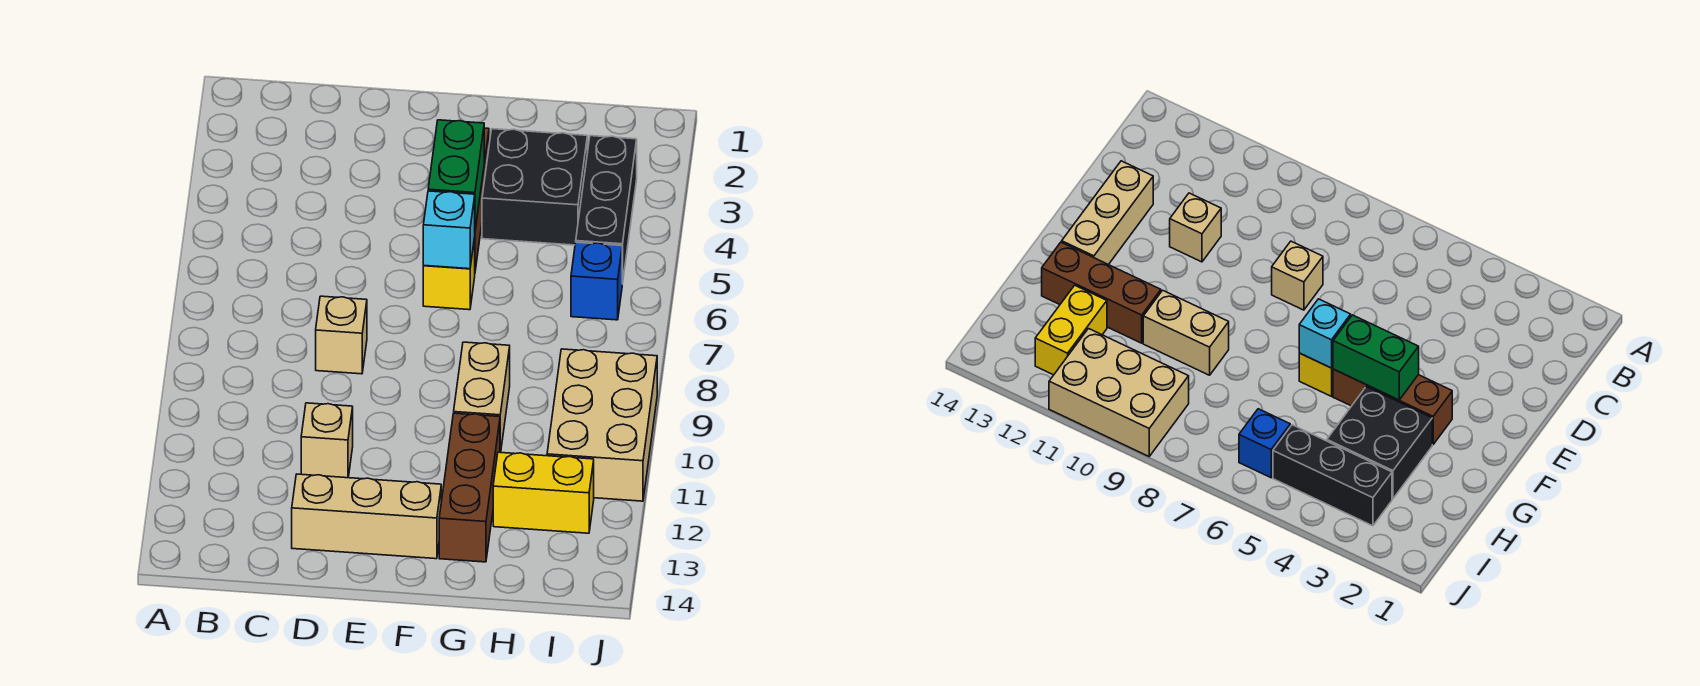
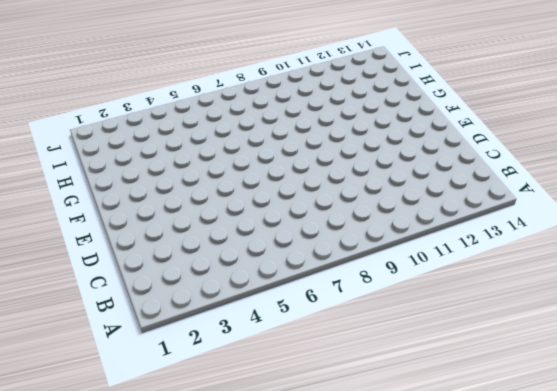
none -> tan 1x1 brick [316,296,367,374]
none -> tan 1x1 brick [301,403,353,478]
none -> tan 1x3 brick [292,474,441,559]

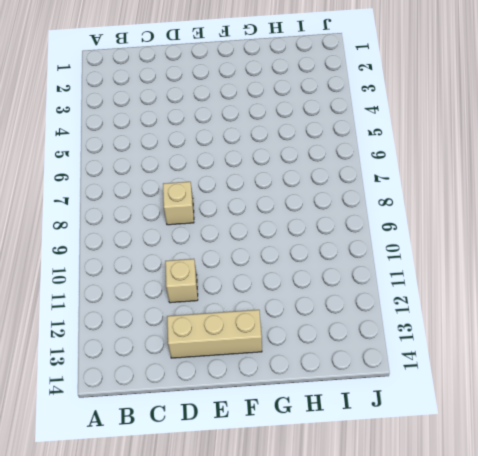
none -> brown 1x3 brick [1333,369,1452,444]
none -> yellow 1x1 brick [423,238,475,310]
none -> black 2x2 brick [482,129,587,245]

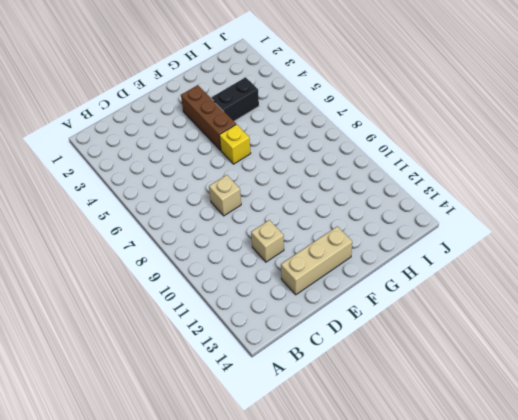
black 1x2 brick [211,77,259,121] -> black 2x2 brick [482,129,587,245]
none -> tan 1x2 brick [454,342,510,452]
none -> brown 1x3 brick [439,413,500,562]
none -> yellow 1x2 brick [493,452,594,533]

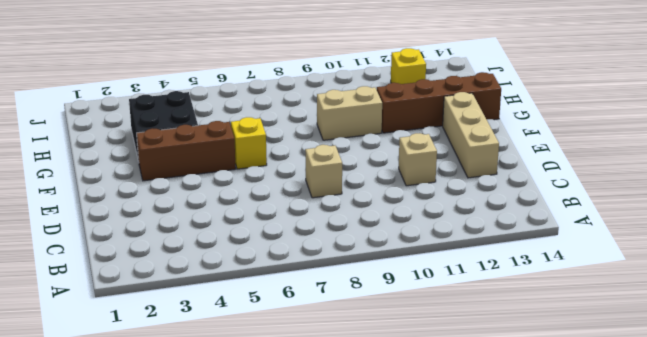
brown 1x4 brick [377,72,501,133] -> brown 1x3 brick [439,413,500,562]
yellow 1x1 brick [391,48,426,84] -> yellow 1x2 brick [493,452,594,533]
none -> black 1x3 brick [576,136,637,284]
none -> blue 1x1 brick [571,242,622,320]
none -> tan 2x3 brick [547,349,657,501]

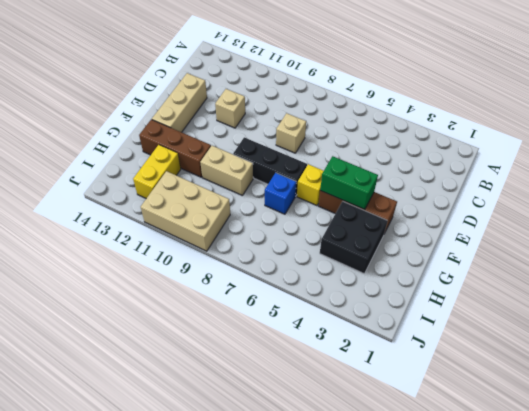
black 1x3 brick [233,137,307,196] -> black 1x3 brick moved to [576,136,637,284]
blue 1x1 brick [265,173,296,214] -> blue 1x1 brick moved to [571,242,622,320]
none -> cyan 1x1 brick [423,191,475,269]

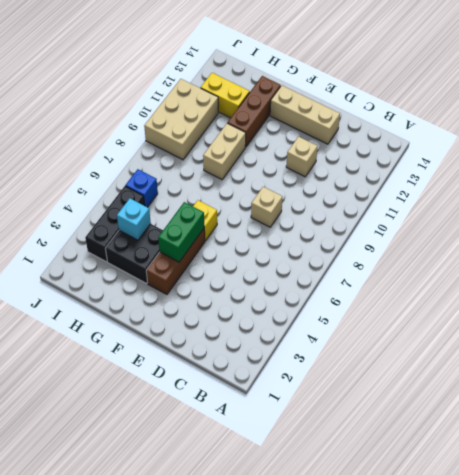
cyan 1x1 brick [117,199,151,240] -> cyan 1x1 brick moved to [423,191,475,269]

